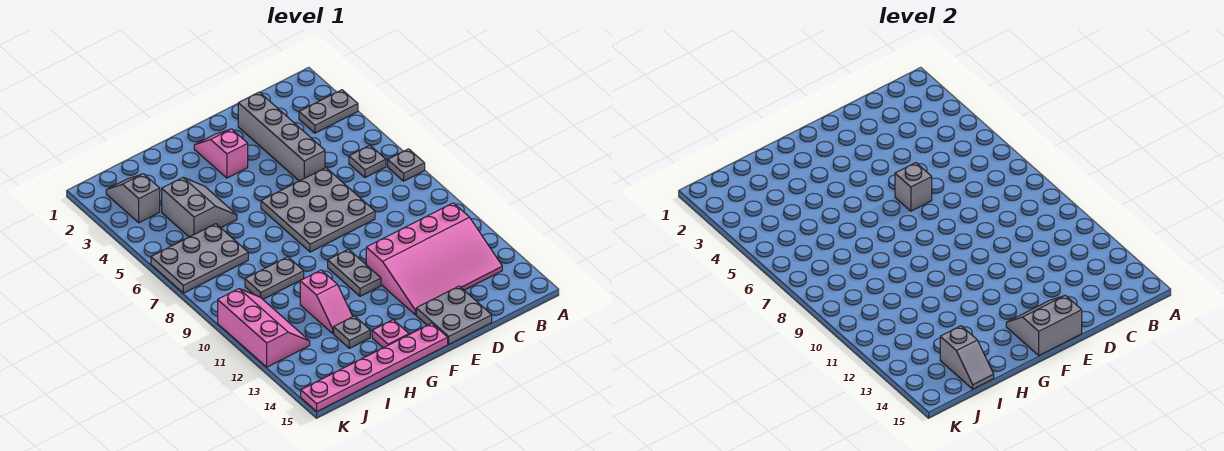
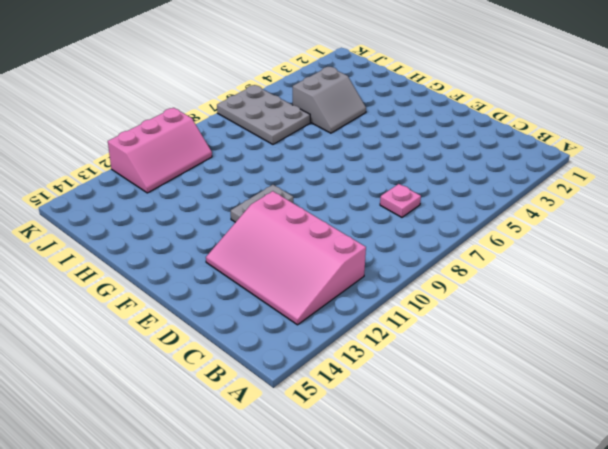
pink 1x1 plate [380,184,421,217] -> pink 1x1 plate moved to [372,320,409,348]
none -> grey 1x2 plate [299,90,358,133]
none -> grey 1x1 plate [388,149,425,181]
none -> grey 1x1 plate [349,145,386,178]

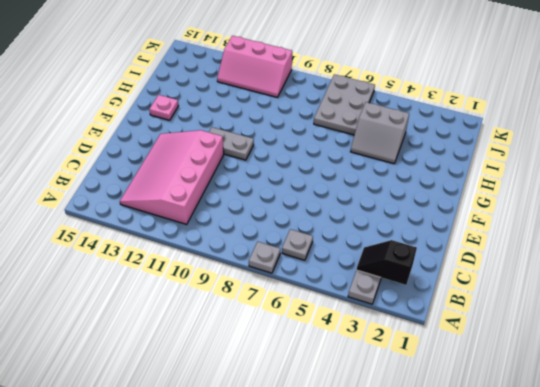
black 1x2 slope [357,240,417,285] -> none
none -> grey 1x4 brick [238,92,325,181]
none -> grey 3x3 plate [261,168,375,252]
none -> grey 2x2 plate [416,286,492,344]

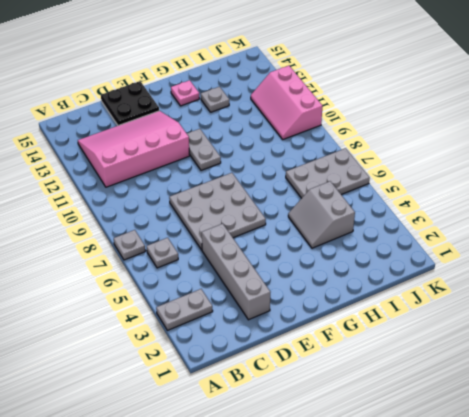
black 2x2 plate [101,81,159,126] -> grey 2x2 plate [416,286,492,344]
none -> pink 1x2 slope [194,129,248,178]
none -> pink 1x6 plate [301,323,448,411]
none -> grey 1x2 plate [245,257,304,299]

